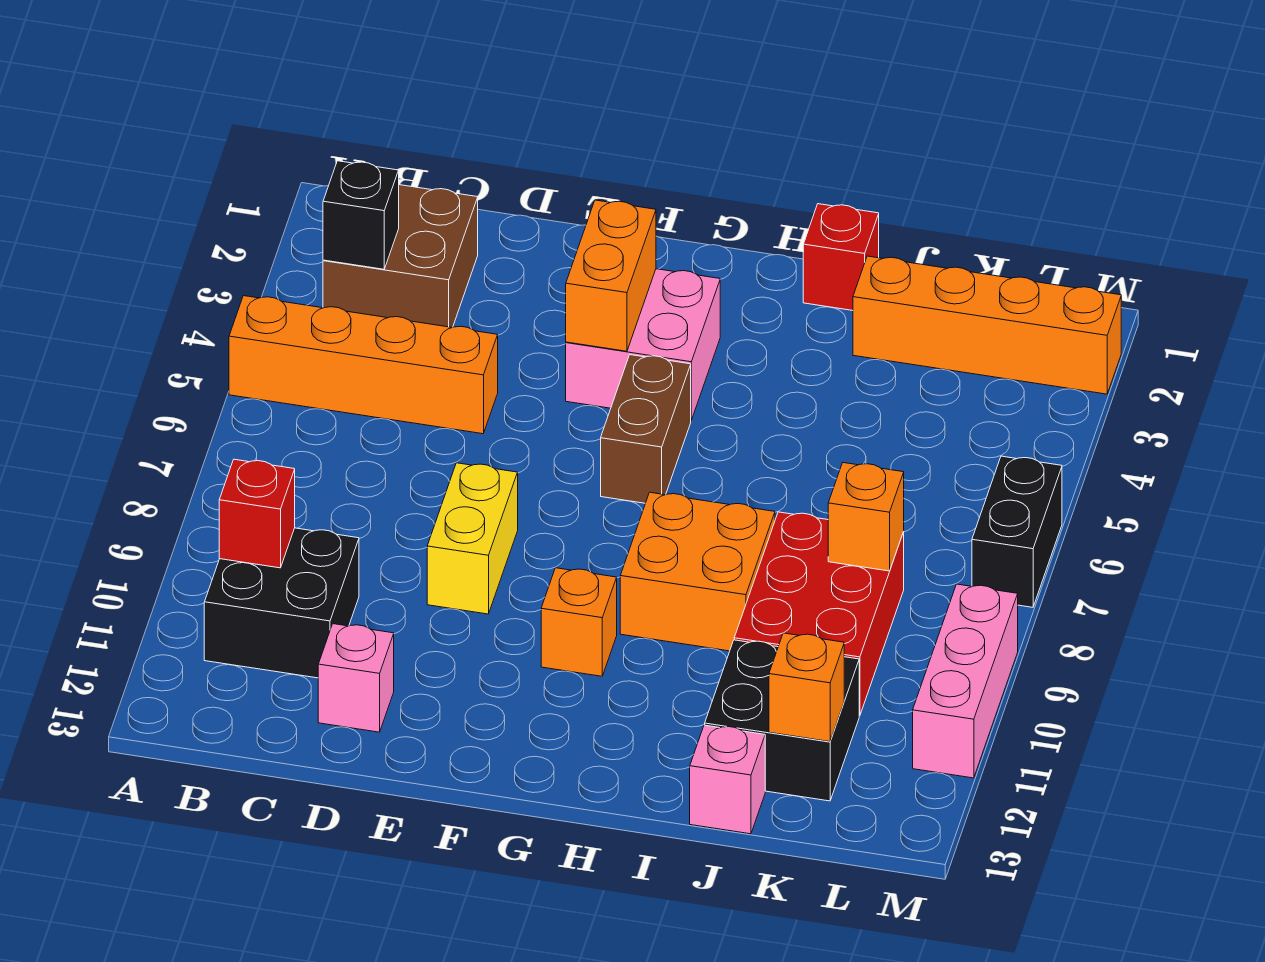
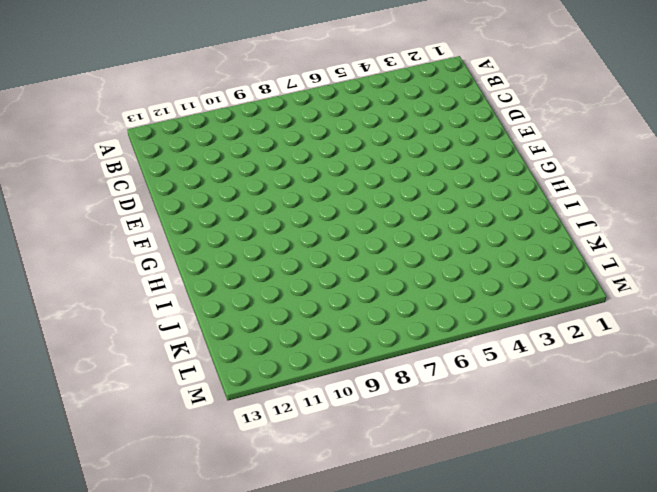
none -> orange 1x4 brick [229,296,498,434]
none -> brown 2x2 brick [323,185,478,327]
none -> black 2x2 brick [204,528,359,678]

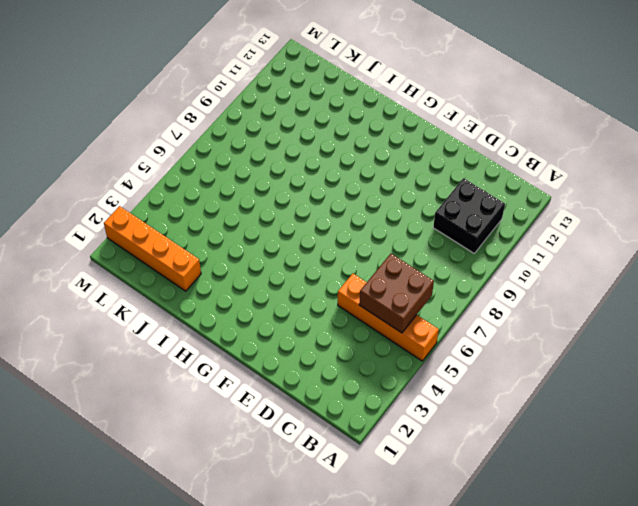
brown 2x2 brick [359,254,434,333] -> brown 2x2 brick moved to [323,185,478,327]
none -> pink 1x1 brick [318,624,394,732]
none -> yellow 1x2 brick [427,463,518,614]
none -> pink 2x2 brick [566,269,720,420]

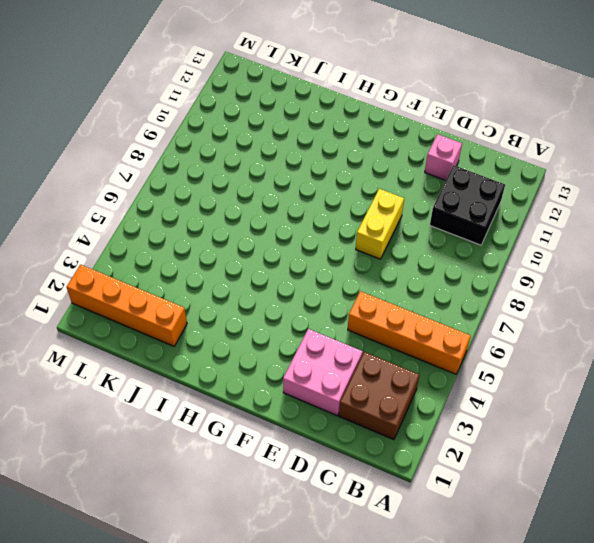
pink 2x2 brick [283,329,363,416] -> pink 2x2 brick moved to [566,269,720,420]
none -> brown 1x2 brick [601,355,691,503]
none -> orange 1x1 brick [541,568,617,676]
none -> orange 2x2 brick [620,492,775,651]

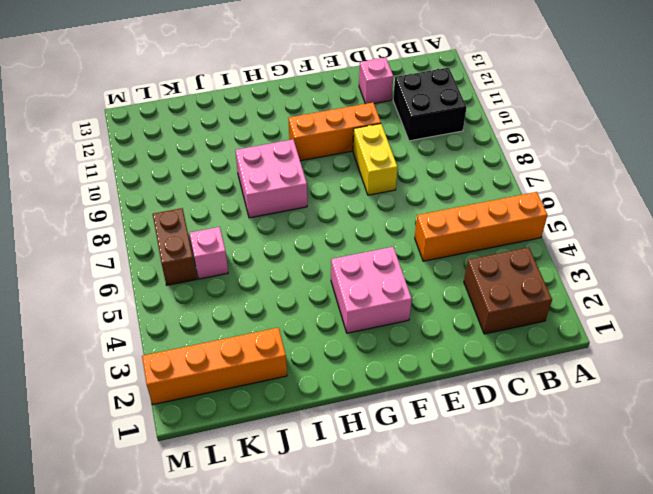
orange 1x3 brick [289,103,381,161] -> orange 1x1 brick [541,568,617,676]
pink 2x2 brick [235,140,307,218] -> orange 2x2 brick [620,492,775,651]
pink 1x1 brick [190,227,228,279] -> pink 1x1 brick moved to [690,725,765,834]
brown 1x2 brick [153,208,197,285] -> brown 1x2 brick moved to [601,355,691,503]
none -> red 1x1 brick [803,204,879,310]
none -> red 2x3 brick [734,512,904,716]
none -> black 2x2 brick [705,640,859,801]

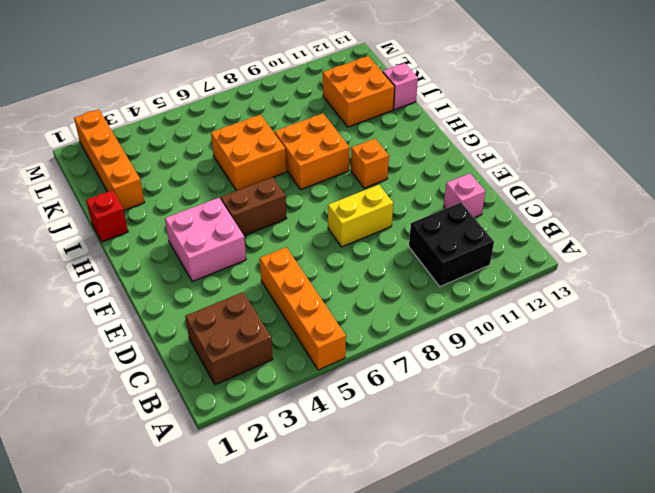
orange 2x2 brick [211,115,286,191] -> none
orange 2x2 brick [323,56,395,127] -> black 2x2 brick [705,640,859,801]
none -> red 2x3 brick [734,512,904,716]
none -> black 1x2 brick [972,456,1062,607]
none -> pink 1x3 brick [913,584,1018,778]

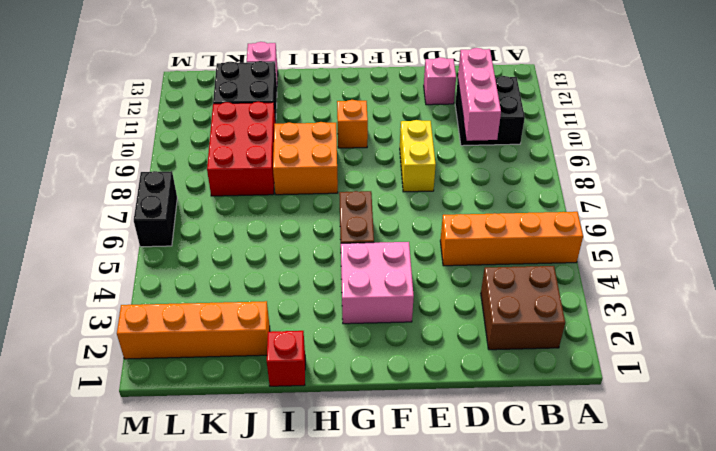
pink 1x3 brick [458,48,501,141] -> pink 1x3 brick moved to [913,584,1018,778]
none -> black 1x1 brick [323,161,399,269]
none -> red 1x1 brick [219,459,295,568]
none -> orange 1x2 brick [566,200,656,351]

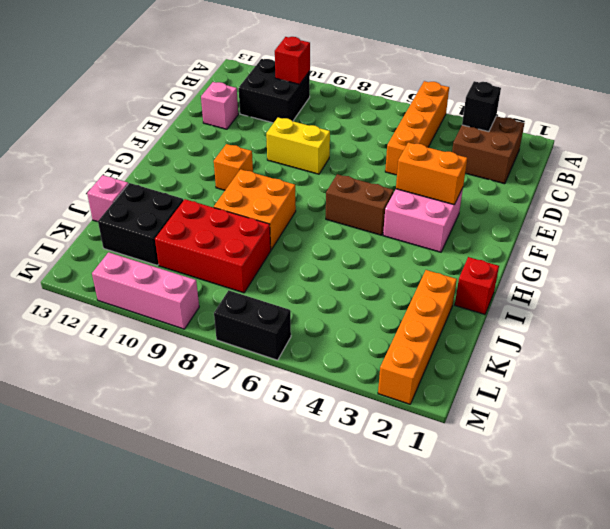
none -> orange 1x1 brick [828,463,904,571]
none -> orange 1x1 brick [769,633,844,742]

